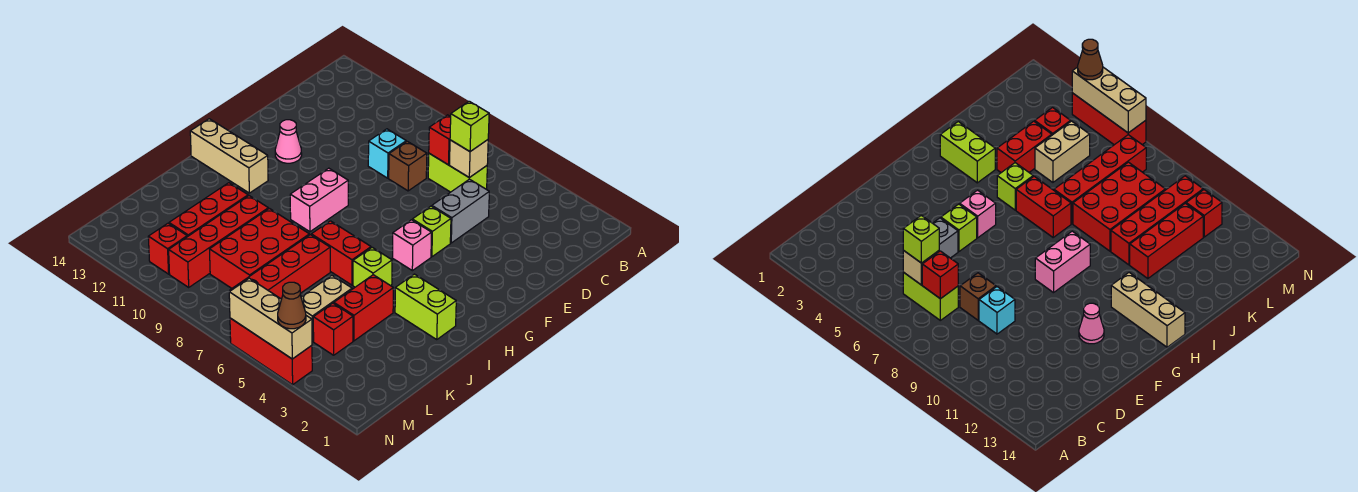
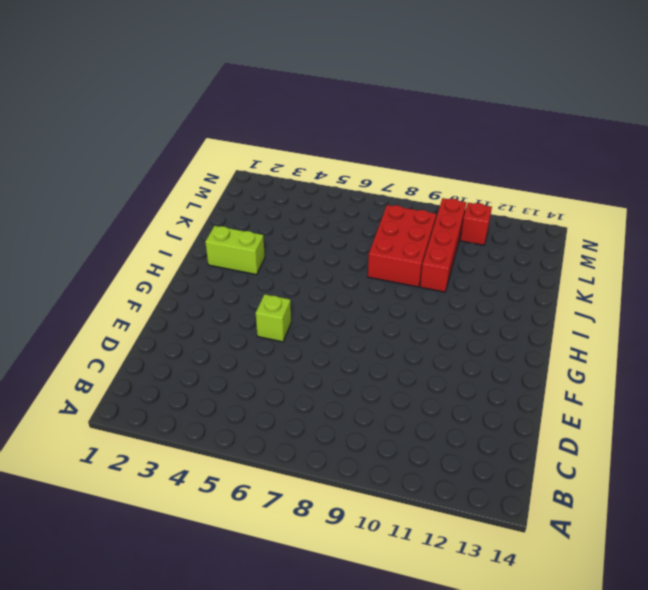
none -> lime 1x2 brick [428,153,487,192]
none -> grey 1x2 brick [432,179,489,243]
none -> brown 1x1 brick [389,141,427,191]

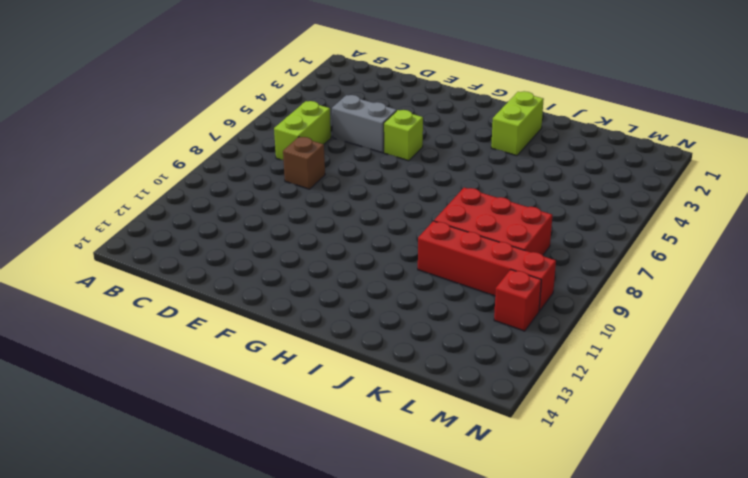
none -> cyan 1x1 brick [368,129,406,178]
none -> pink 1x1 cone [275,120,302,163]
none -> pink 1x1 brick [392,220,432,271]

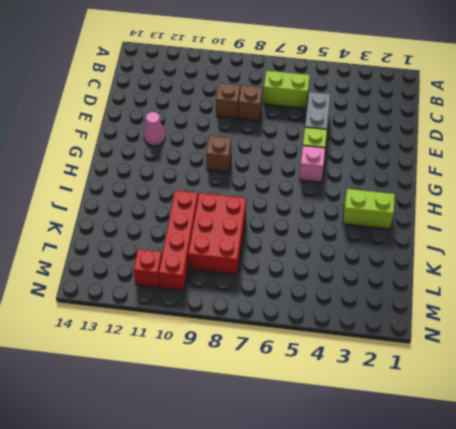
brown 1x1 brick [216,83,240,119] -> cyan 1x1 brick [368,129,406,178]
brown 1x1 brick [206,136,231,172] -> pink 1x2 brick [290,168,348,232]
none -> tan 1x3 brick [190,119,268,193]
none -> lime 1x1 brick [353,247,392,287]
none -> red 1x2 brick [311,221,371,285]

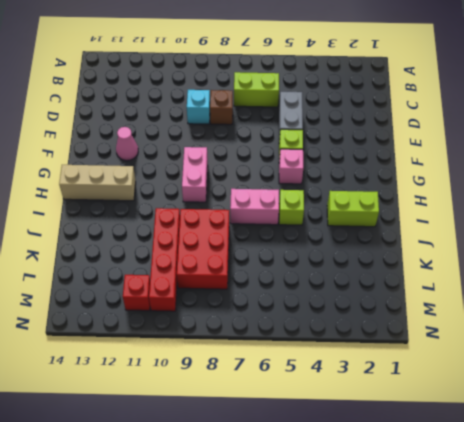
pink 1x2 brick [230,189,279,225] -> red 1x2 brick [311,221,371,285]
none -> red 1x2 brick [334,275,393,341]
none -> red 1x4 brick [230,235,330,299]
none -> red 1x3 brick [169,183,248,237]

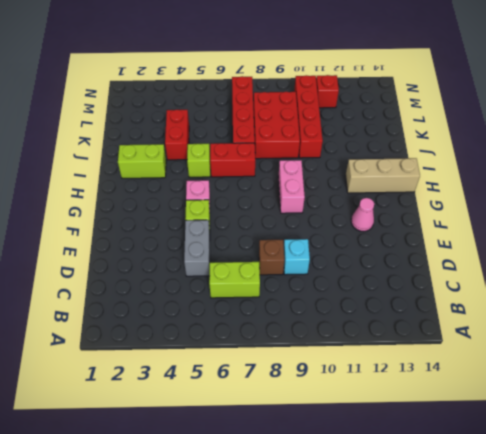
none -> red 1x3 brick [169,183,248,237]
none -> tan 1x2 brick [301,276,352,341]
none -> red 1x1 brick [313,303,353,355]

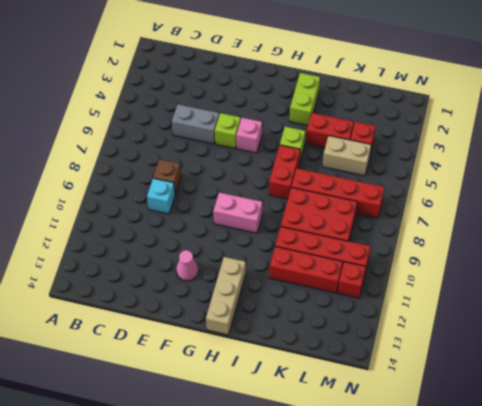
none -> lime 1x2 brick [428,153,487,192]
none -> red 1x3 brick [230,318,312,385]
none -> tan 1x1 brick [449,140,488,178]

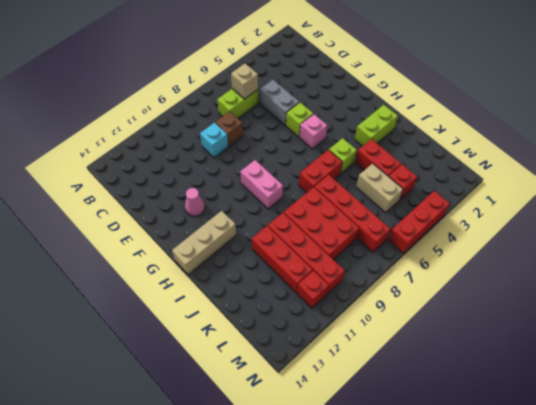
none -> red 1x1 brick [429,115,451,165]
none -> tan 1x3 brick [229,278,312,359]
none -> lime 1x1 brick [450,101,489,152]

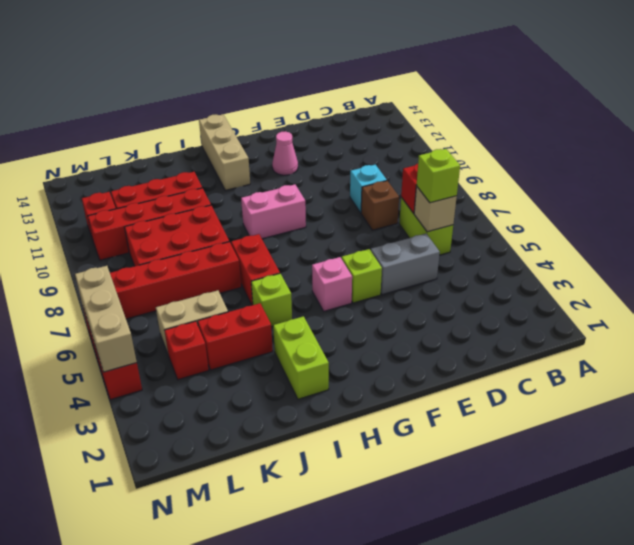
none -> brown 1x1 cone [278,282,306,329]

